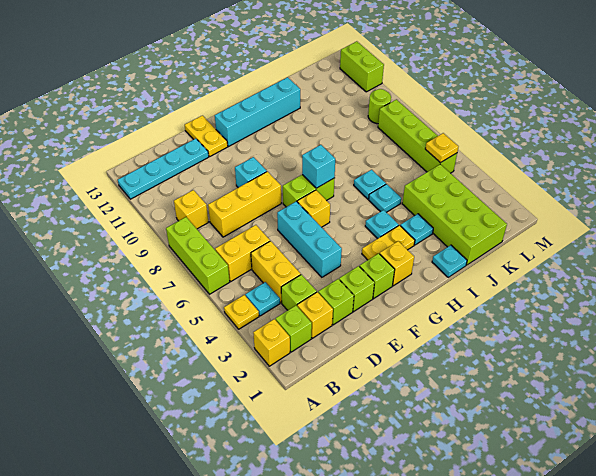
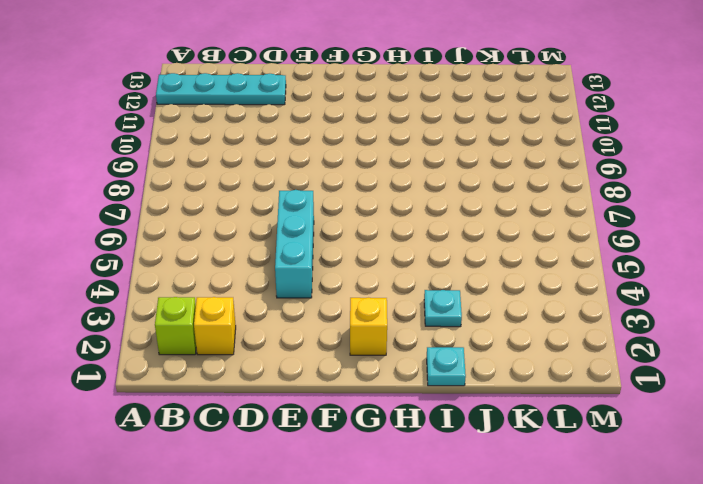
none -> yellow 1x1 brick [253,319,290,366]
none -> yellow 1x1 plate [224,295,259,329]
none -> lime 1x3 brick [166,217,230,294]
none -> cyan 1x1 plate [245,282,280,316]

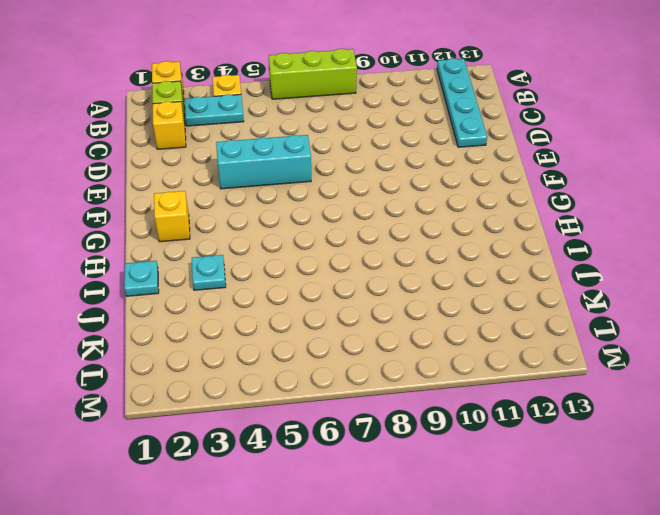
cyan 1x2 plate [185,94,244,126] -> cyan 1x1 plate [245,282,280,316]
none -> yellow 1x2 brick [215,225,270,281]
none -> yellow 1x1 brick [174,190,208,229]
none -> lime 1x1 brick [281,275,317,310]
none -> yellow 1x2 brick [251,241,301,303]

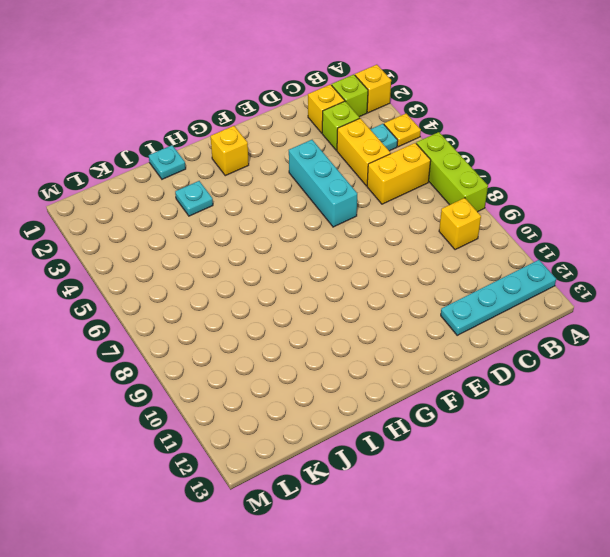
none -> yellow 1x3 brick [208,172,281,237]
none -> lime 1x1 brick [318,279,354,325]
none -> lime 1x1 brick [339,266,374,312]
none -> cyan 1x1 brick [235,157,267,188]

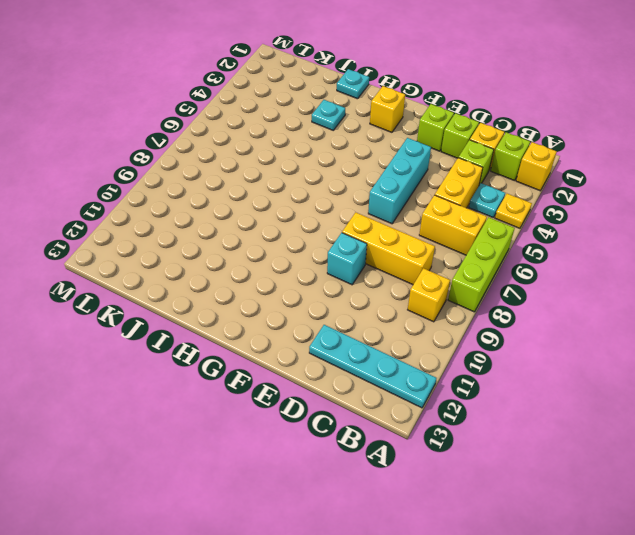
none -> yellow 1x2 plate [185,116,228,156]
none -> lime 1x1 brick [360,253,395,299]
none -> yellow 1x1 brick [297,190,330,227]
none -> lime 1x2 brick [283,175,335,207]

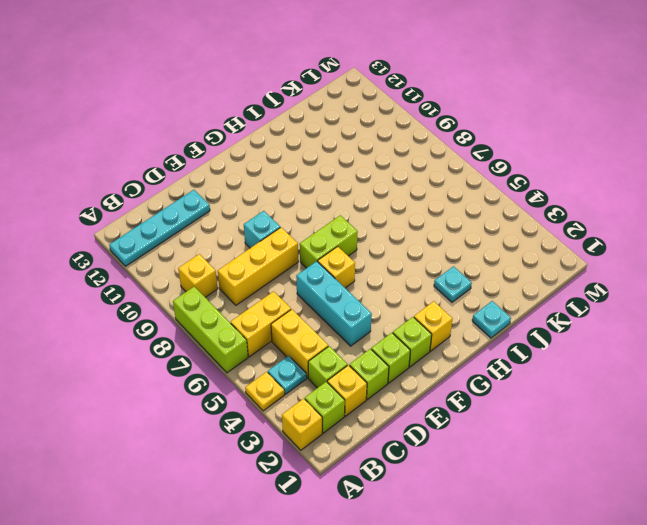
none -> yellow 1x2 plate [185,116,228,156]
none -> cyan 1x4 brick [215,77,300,146]
none -> yellow 1x2 plate [362,225,415,260]
none -> cyan 1x1 plate [365,210,399,239]

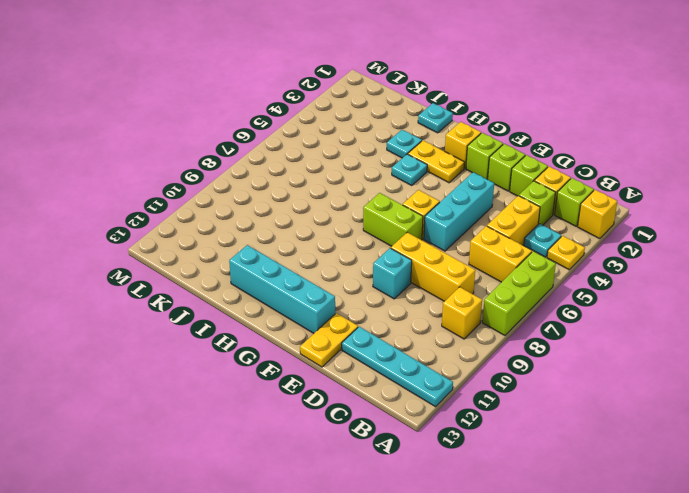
none -> cyan 1x1 plate [369,184,401,212]
none -> cyan 1x1 plate [354,170,386,199]
none -> lime 2x4 brick [402,164,507,265]
none -> lime 1x4 brick [378,99,457,173]

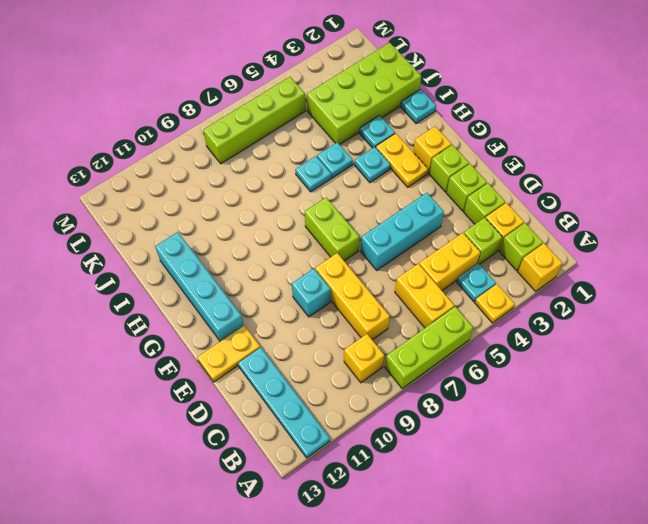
none -> yellow 1x1 brick [297,190,330,227]
none -> lime 1x1 round brick [368,89,391,124]
none -> lime 1x2 brick [340,41,384,92]
none -> cyan 1x1 brick [302,145,335,188]

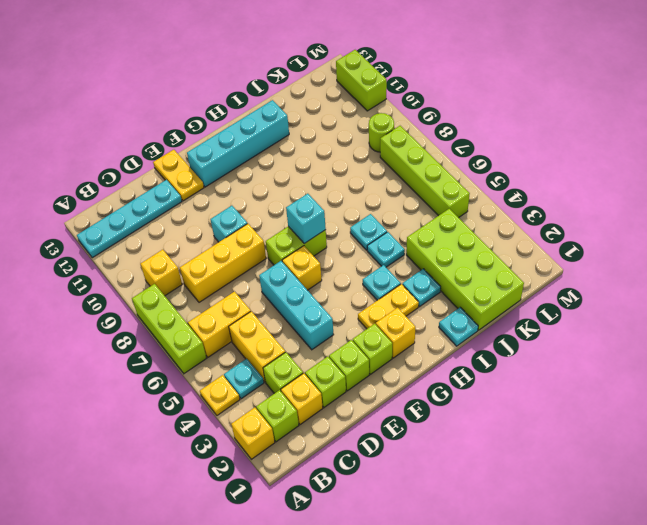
none -> yellow 1x1 plate [425,133,458,163]

